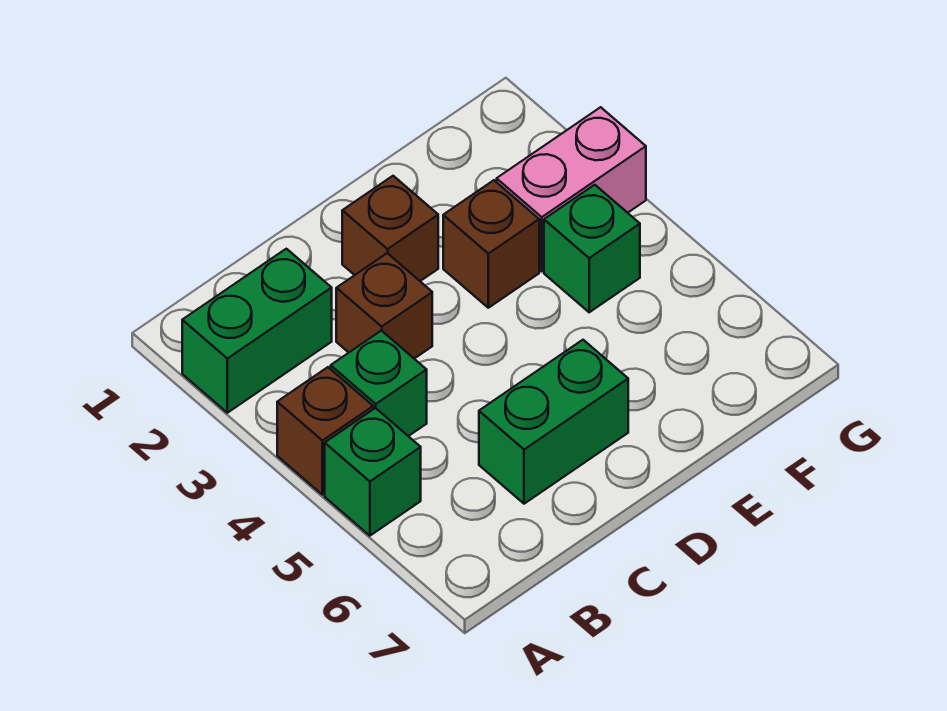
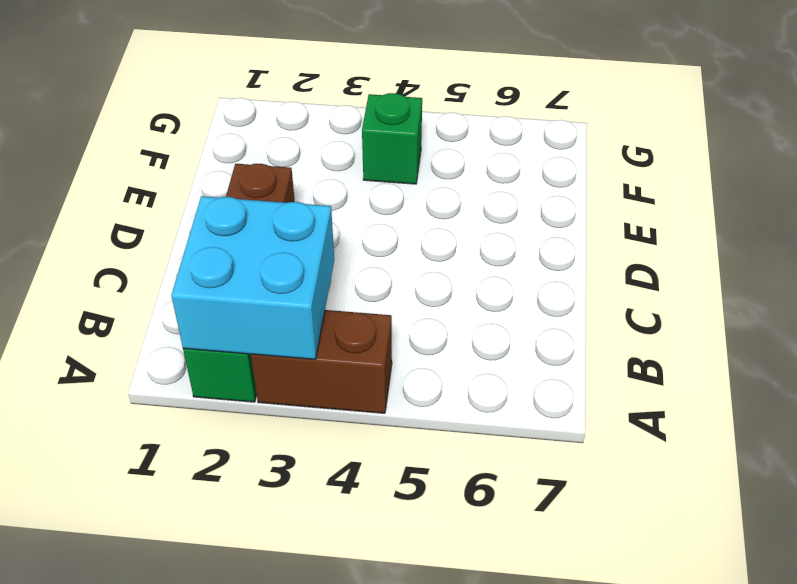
cyan 2x2 brick [171,196,334,359] -> none
brown 1x2 brick [251,310,392,413] -> brown 1x1 brick [277,367,373,495]
none -> green 1x1 brick [325,408,421,536]
none -> green 1x1 brick [331,331,427,436]

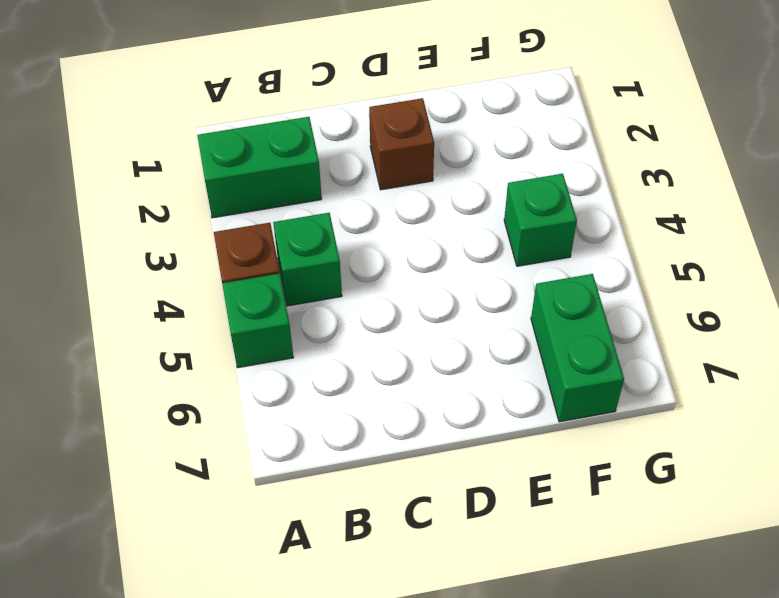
green 1x2 brick [531,274,624,422] -> green 1x2 brick turned to [479,340,628,504]
none -> brown 1x1 brick [336,253,432,359]
none -> brown 1x1 brick [443,180,539,308]

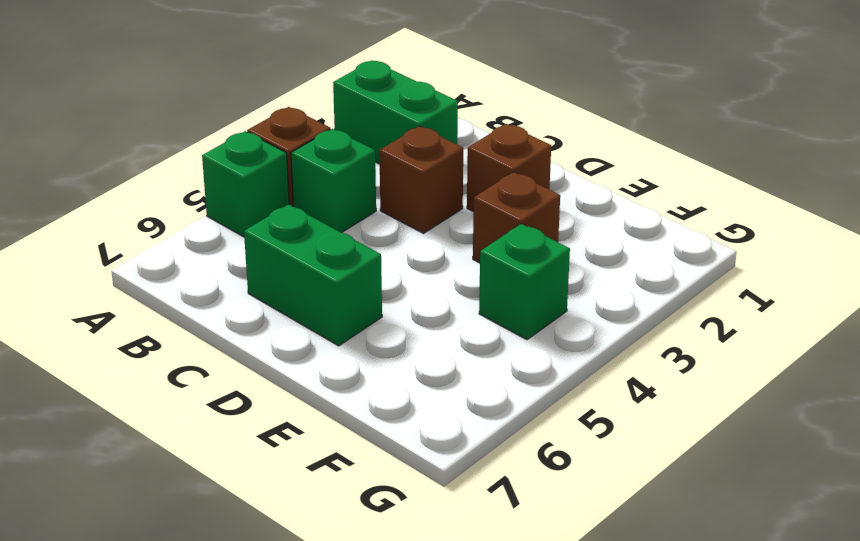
none -> pink 1x2 brick [497,107,646,271]

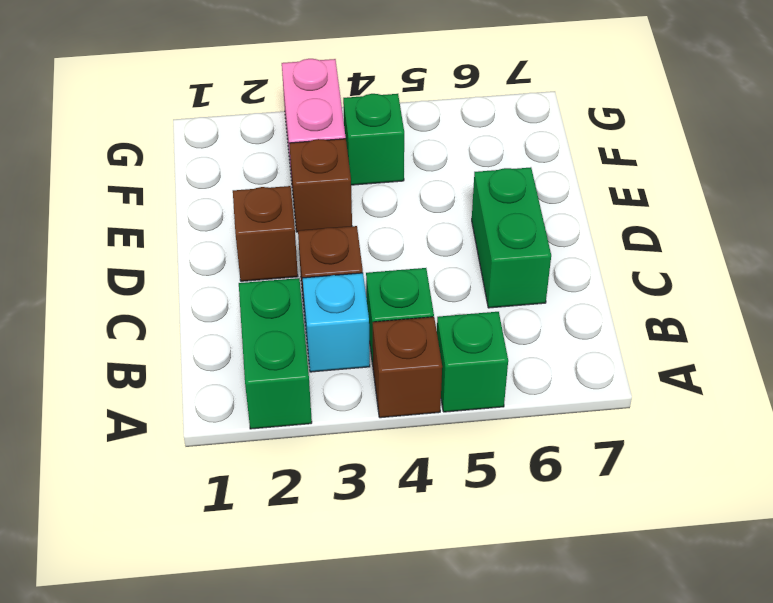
cyan 1x1 brick [303,273,370,372] -> none

